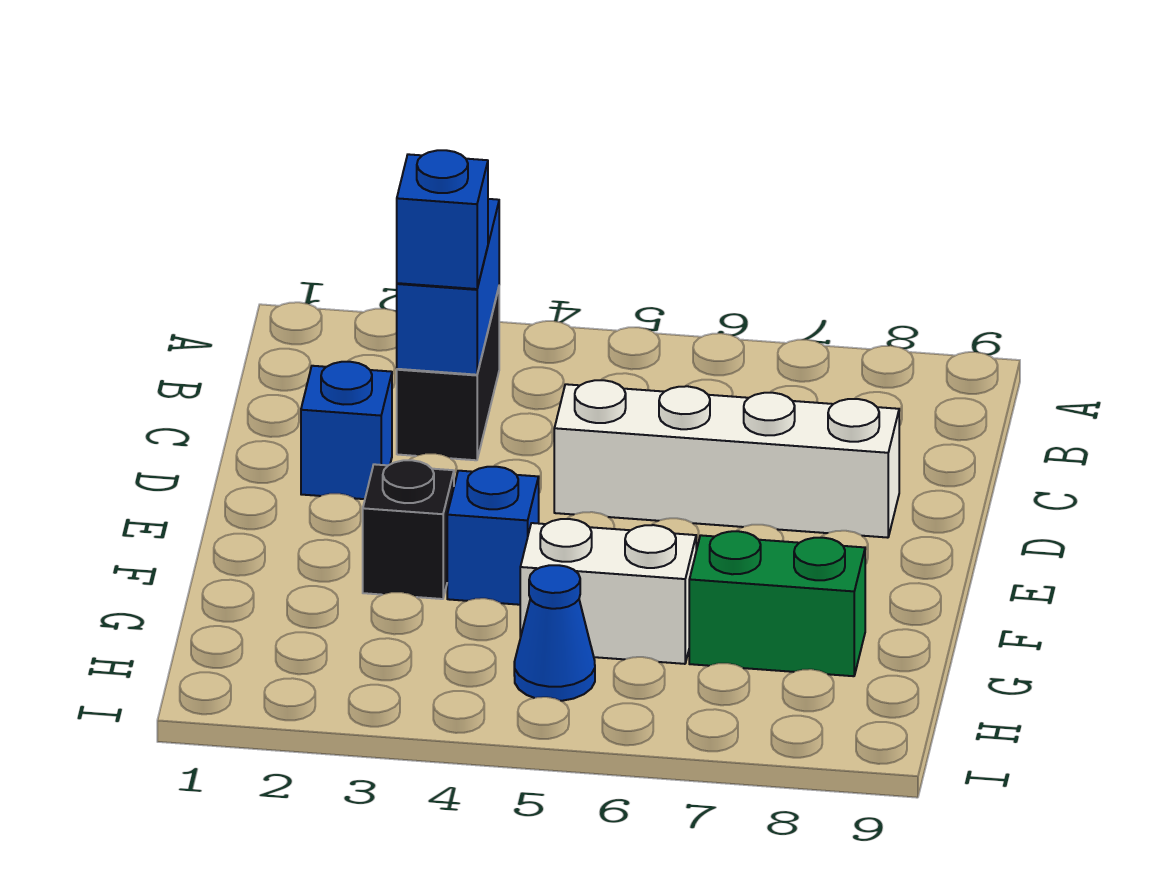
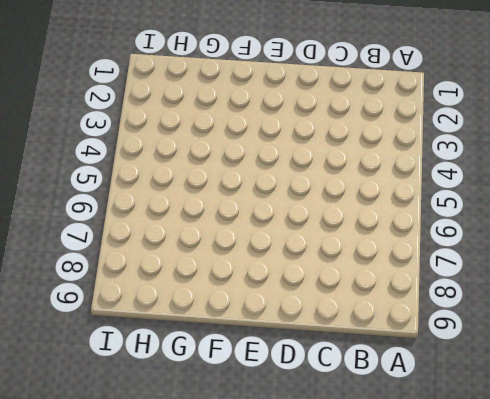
none -> black 1x2 brick [397,288,499,460]
none -> blue 1x1 brick [301,362,392,499]

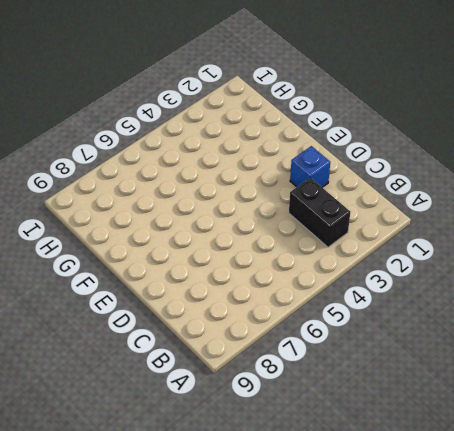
none -> white 1x4 brick [554,380,899,538]
none -> black 1x1 brick [363,460,454,599]

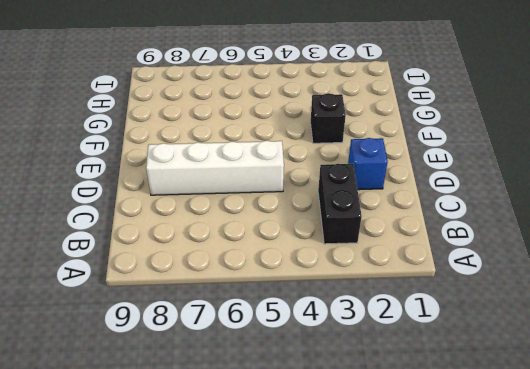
none -> blue 1x1 brick [447,467,539,605]
none -> white 1x2 brick [520,519,696,664]

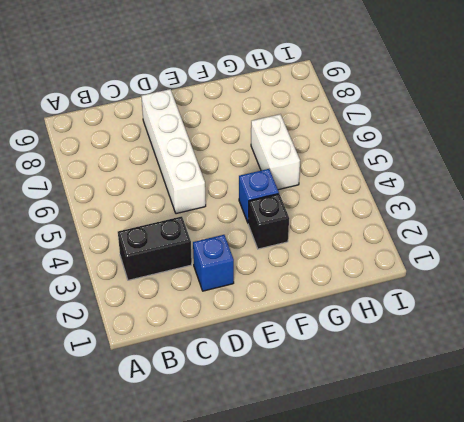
none -> green 1x2 brick [689,531,865,676]
none -> blue 1x1 cone [514,565,595,701]

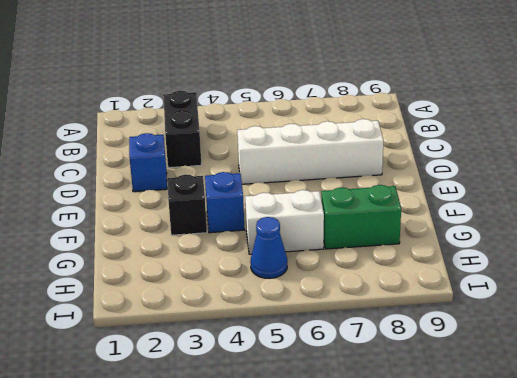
none -> blue 1x2 brick [397,199,499,375]
none -> blue 1x1 brick [397,150,488,289]

